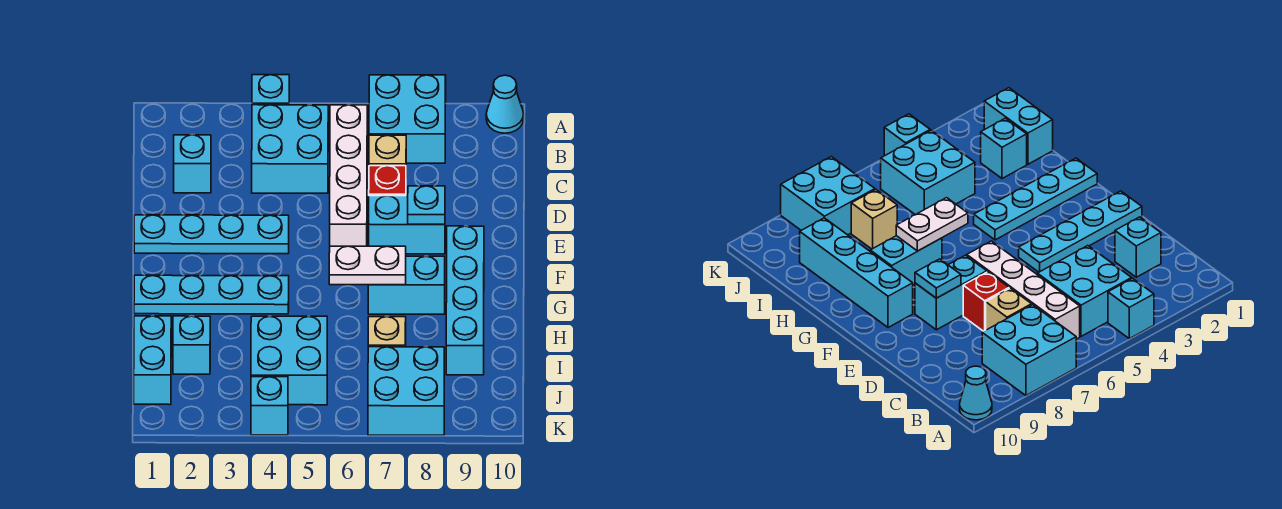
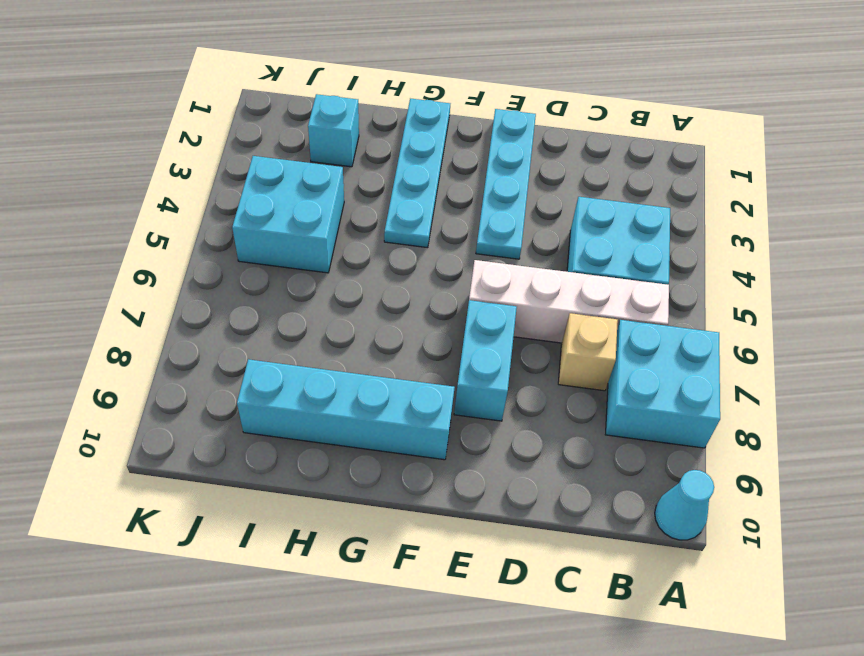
none -> cyan 1x1 brick [252,75,289,105]
none -> cyan 1x1 brick [174,135,211,193]
none -> red 1x1 brick [369,166,406,196]

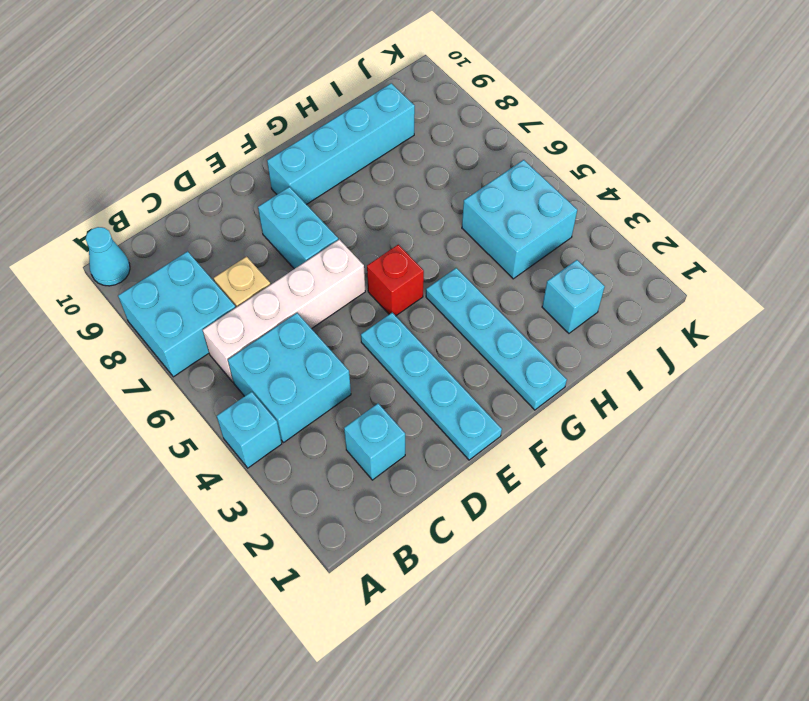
red 1x1 brick [367,245,424,316] -> red 1x1 brick moved to [369,166,406,196]
none -> cyan 1x2 brick [368,256,445,314]
none -> cyan 1x2 brick [134,316,171,405]
none -> tan 1x1 brick [368,317,406,347]

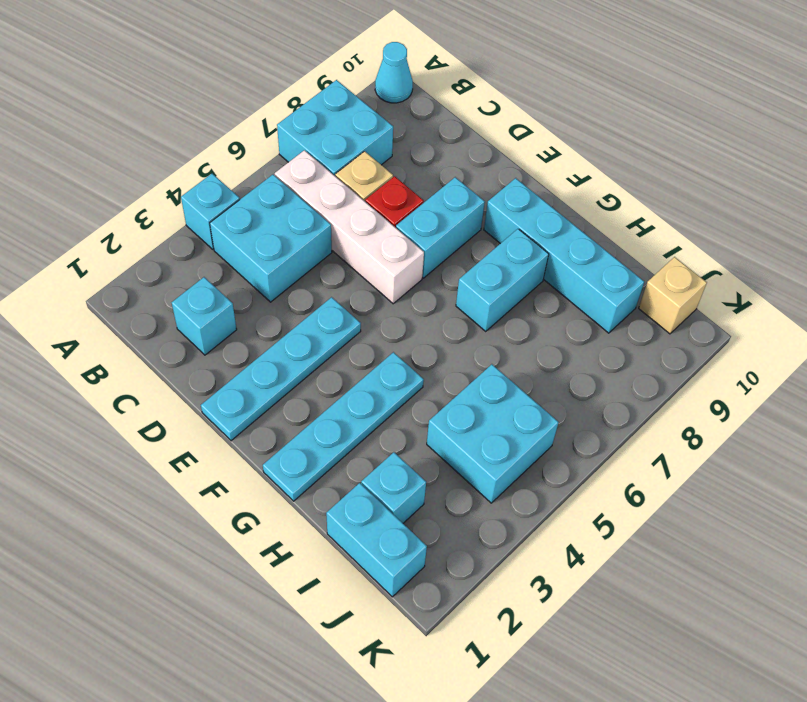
tan 1x1 brick [639,257,707,334] -> tan 1x1 brick moved to [368,317,406,347]
none -> cyan 2x2 brick [368,347,444,435]
none -> cyan 1x1 brick [251,377,288,435]
none -> cyan 1x1 plate [408,186,445,224]

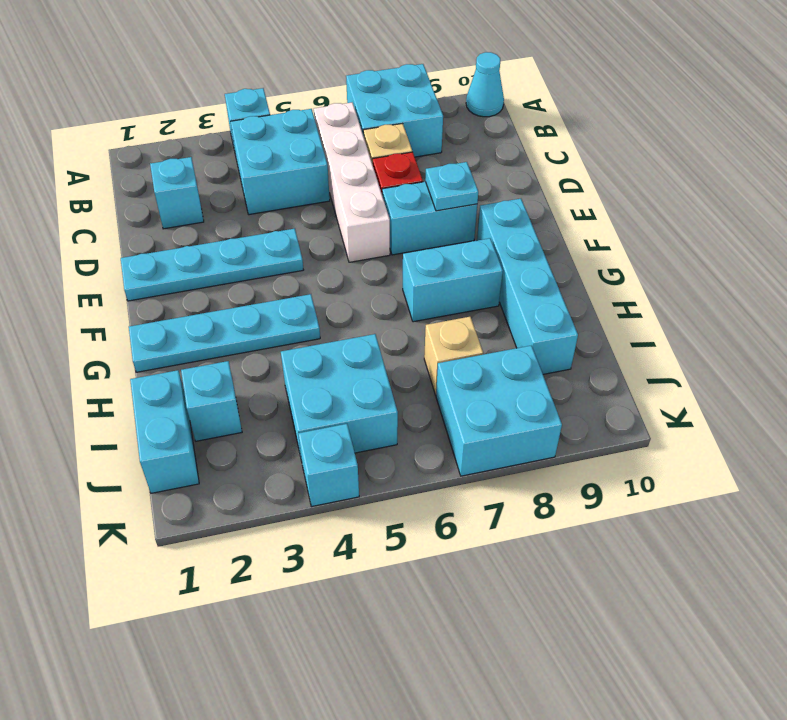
none -> white 1x2 plate [329,246,406,285]

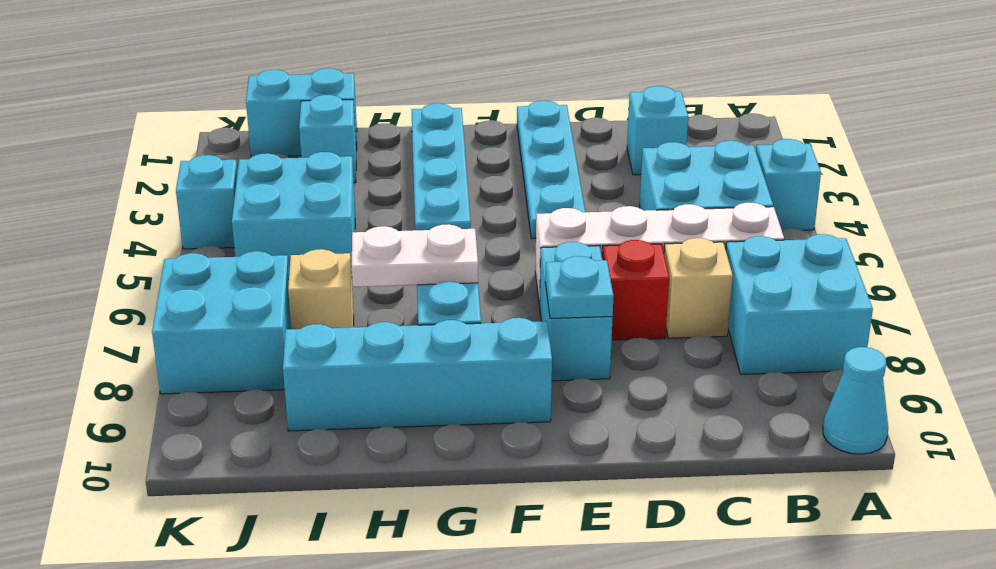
white 1x2 plate [352,224,478,287] -> white 1x2 plate turned to [329,246,406,285]

